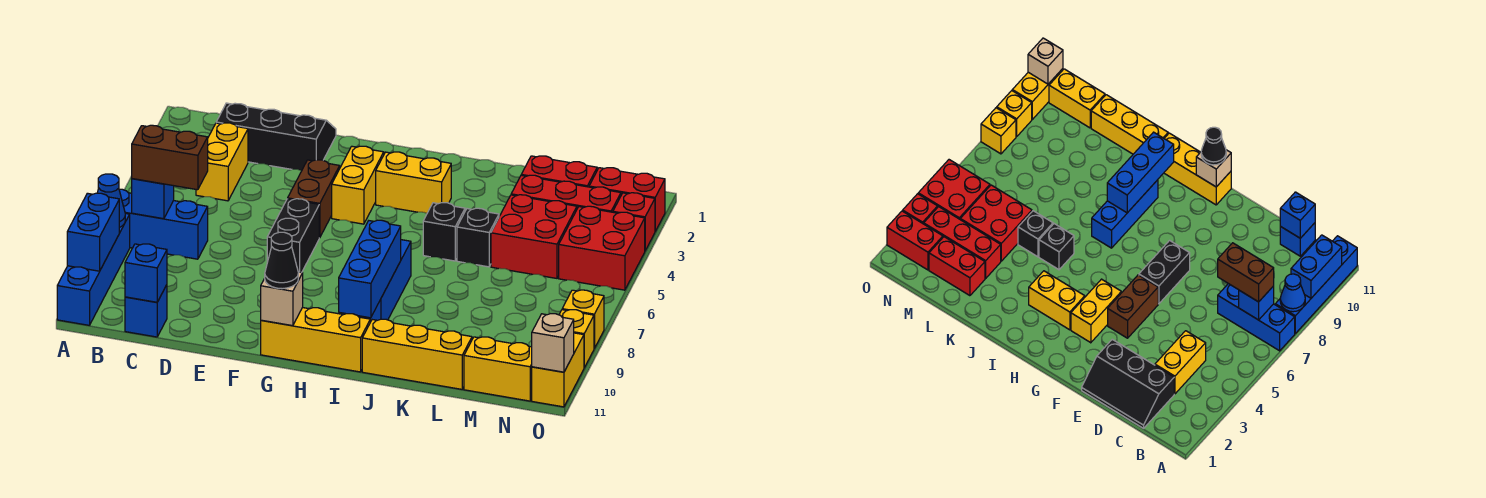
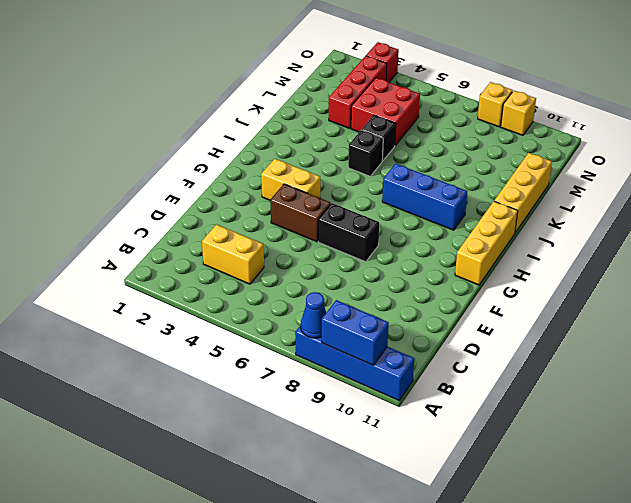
none -> blue 1x3 brick [119,189,208,259]
none -> black 2x3 slope [216,103,336,171]
none -> blue 1x1 brick [125,285,167,337]
none -> yellow 1x2 brick [376,152,451,213]

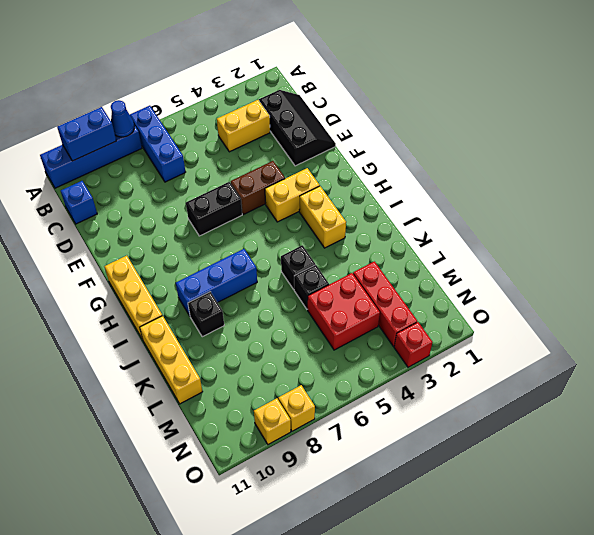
black 1x1 brick [188,292,224,337] -> none
none -> red 1x2 brick [522,156,597,187]
none -> yellow 1x2 brick [464,337,532,401]
none -> red 1x2 brick [589,168,665,231]
none -> red 2x2 brick [559,206,645,290]

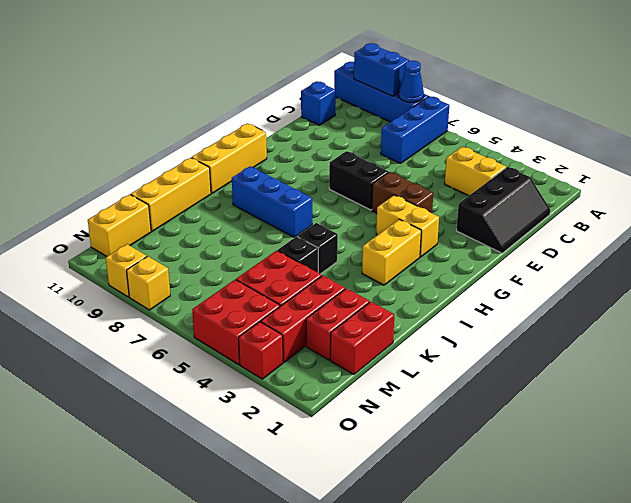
red 1x2 brick [330,302,394,375] -> red 1x2 brick moved to [589,168,665,231]
none -> yellow 1x2 brick [532,333,584,407]
none -> blue 1x1 brick [132,179,174,219]
none -> blue 1x1 brick [125,244,167,302]
none -> tan 1x1 brick [261,272,303,326]

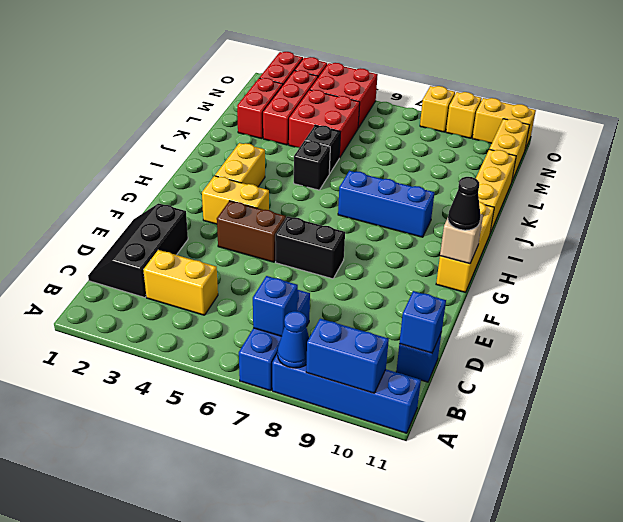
none -> blue 1x3 brick [339,220,401,318]
none -> tan 1x1 brick [532,314,574,372]
none -> brown 1x2 brick [132,125,208,190]

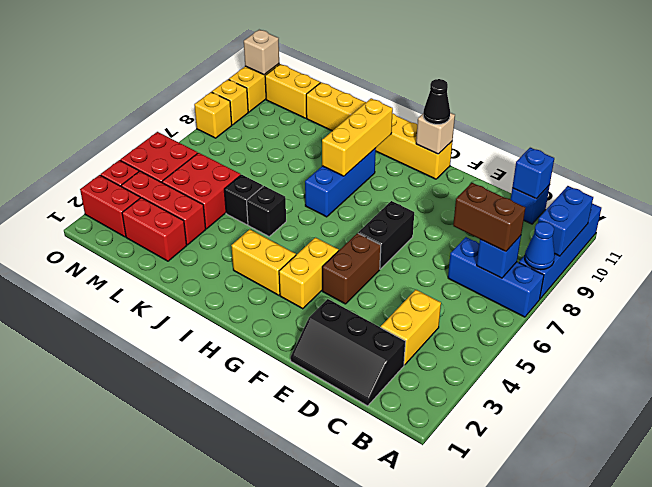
yellow 1x3 brick [322,98,393,176] -> blue 1x3 brick [339,220,401,318]

